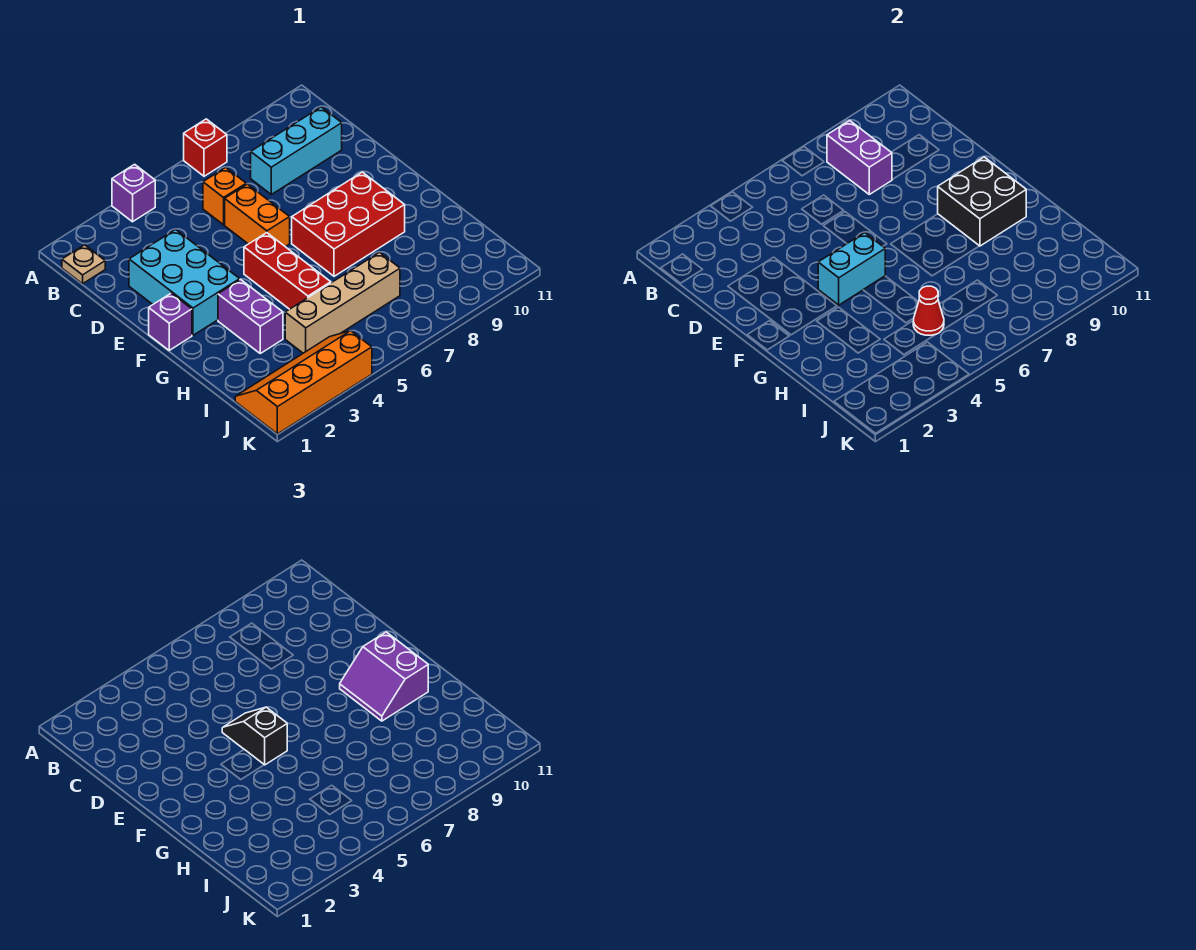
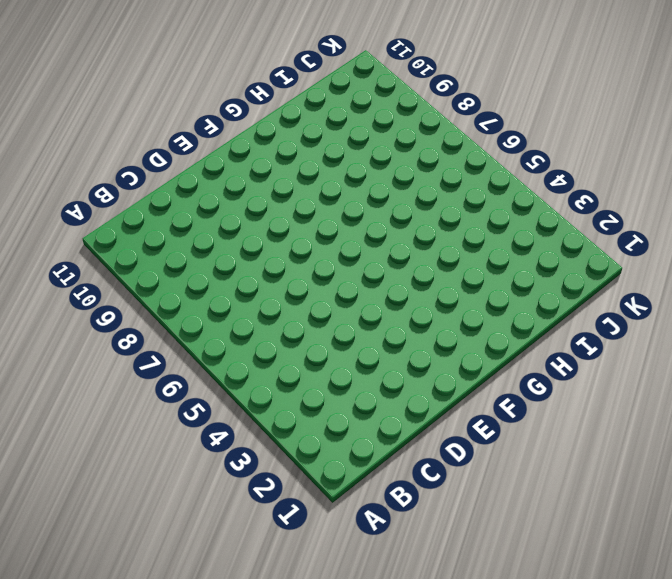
none -> purple 1x1 brick [112,164,155,222]
none -> red 1x1 brick [184,119,227,176]
none -> tan 1x1 plate [62,245,105,284]

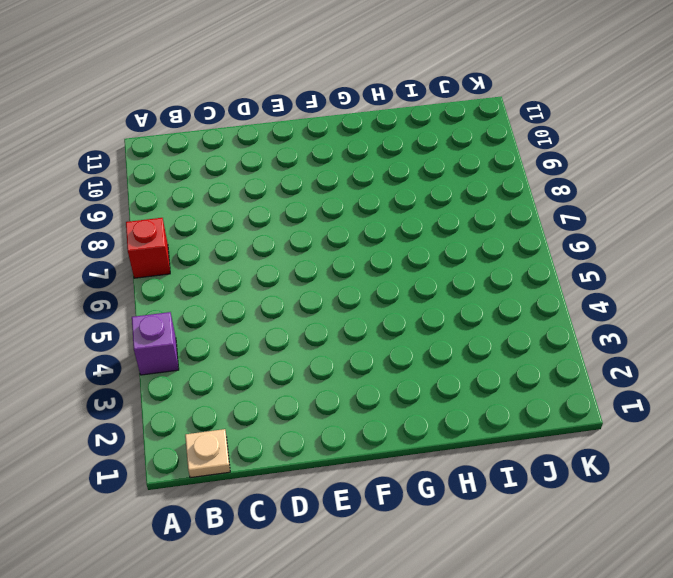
none -> orange 1x1 brick [203,167,246,225]
none -> cyan 1x3 brick [251,107,342,194]
none -> cyan 2x3 brick [129,230,240,335]

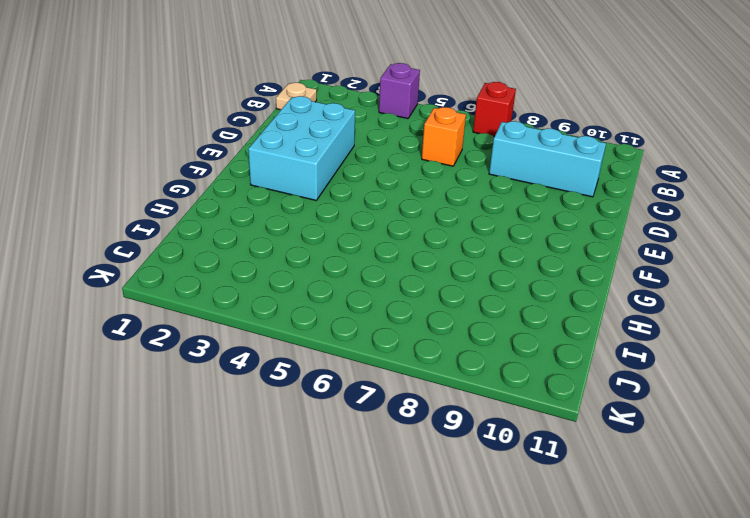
none -> orange 1x2 brick [225,184,290,247]
none -> purple 1x1 brick [149,293,192,350]
none -> red 1x3 brick [244,233,331,309]

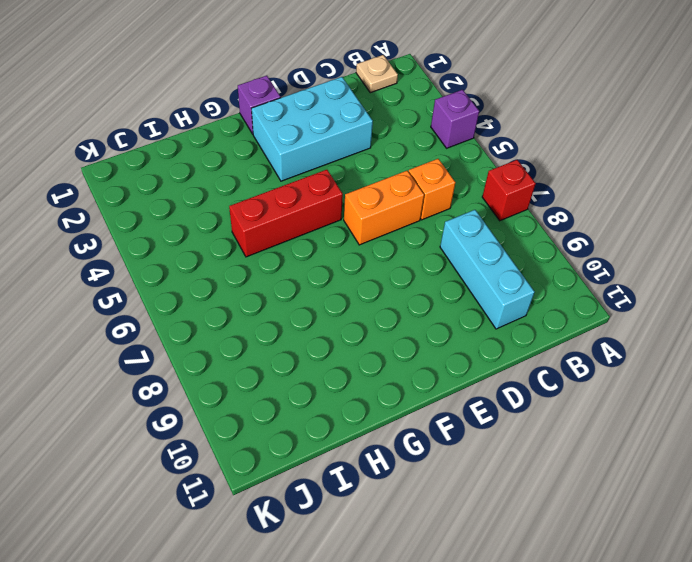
none -> red 2x3 brick [292,172,405,276]
none -> purple 1x2 brick [218,280,283,353]
none -> tan 1x4 brick [285,253,400,353]

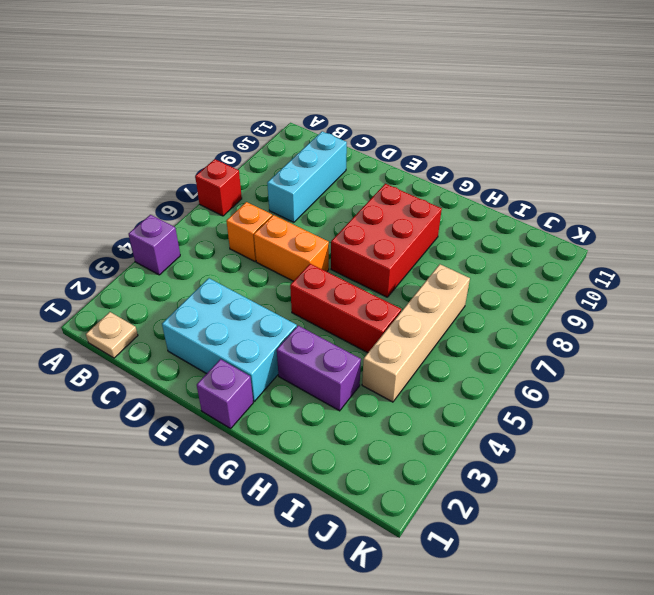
none -> orange 2x4 slope [235,331,372,434]
none -> purple 1x2 brick [827,121,892,194]
none -> cyan 1x2 brick [818,233,885,305]

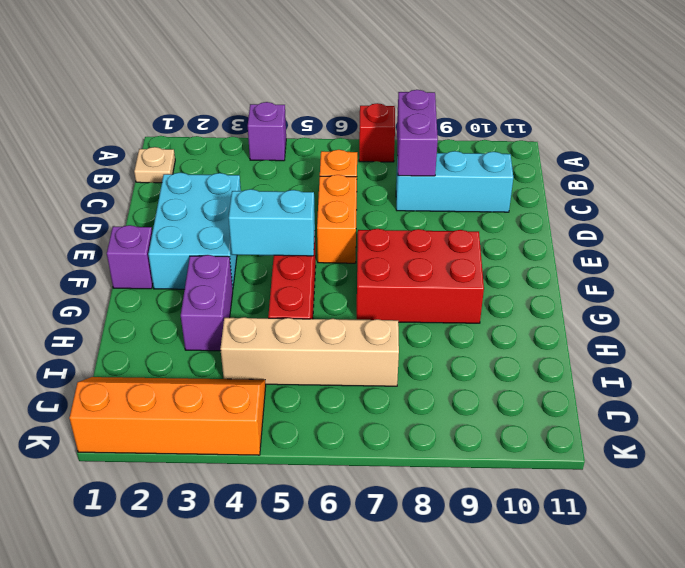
none -> black 2x2 brick [938,157,1026,246]
none -> red 1x1 cone [913,286,944,335]
none -> black 1x2 slope [222,707,287,765]

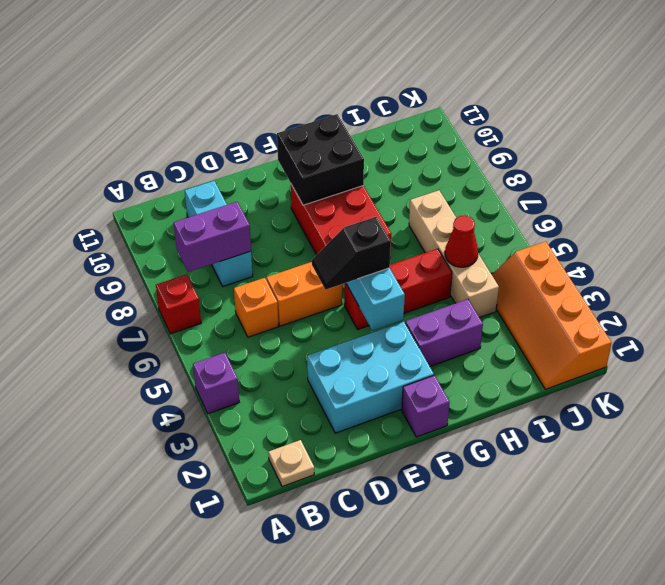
none -> purple 2x2 slope [340,632,428,721]

